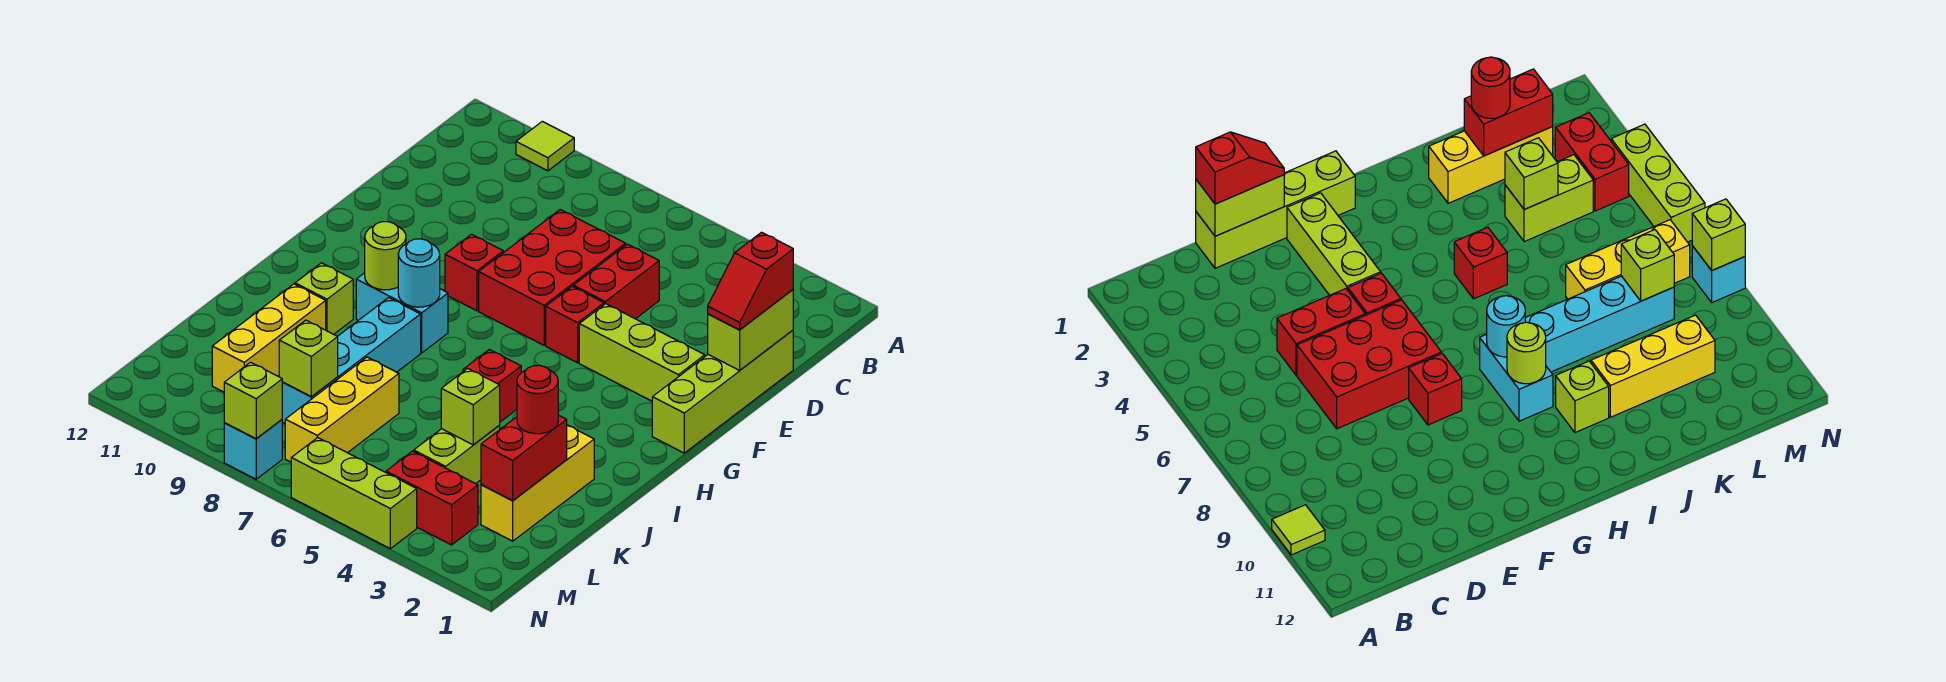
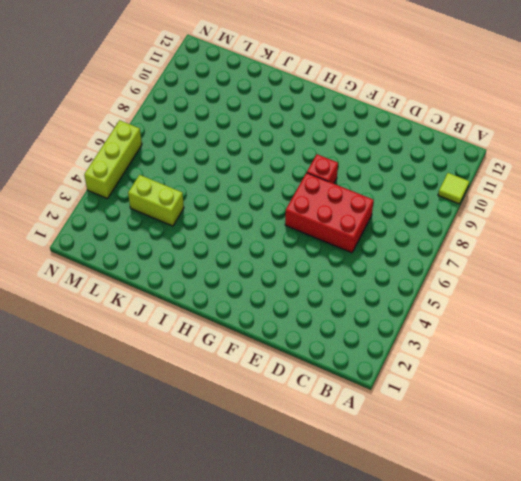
none -> lime 1x4 brick [652,330,793,453]
none -> red 1x2 brick [573,244,659,319]
none -> lime 1x3 brick [579,304,705,401]

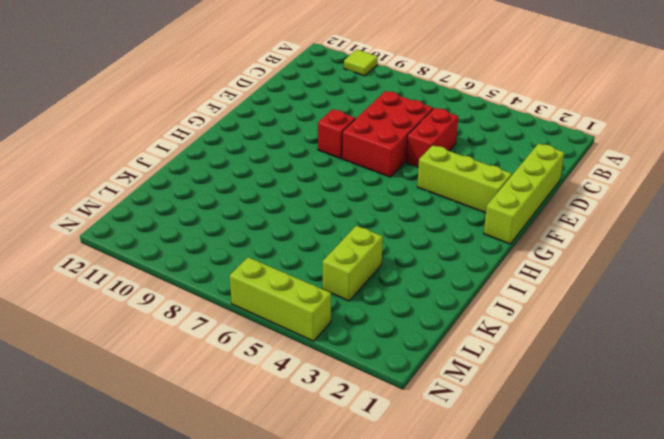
none -> red 1x1 brick [546,286,604,363]
none -> cyan 1x2 brick [356,273,448,353]
none -> red 1x1 brick [463,350,521,422]

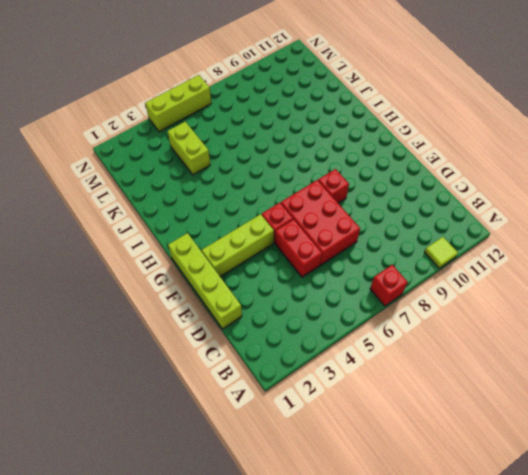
red 1x1 brick [370,265,407,306] -> red 1x1 brick moved to [463,350,521,422]
none -> cyan 1x2 brick [356,273,448,353]
none -> cyan 1x4 brick [282,298,421,424]
none -> lime 1x1 brick [295,263,353,334]

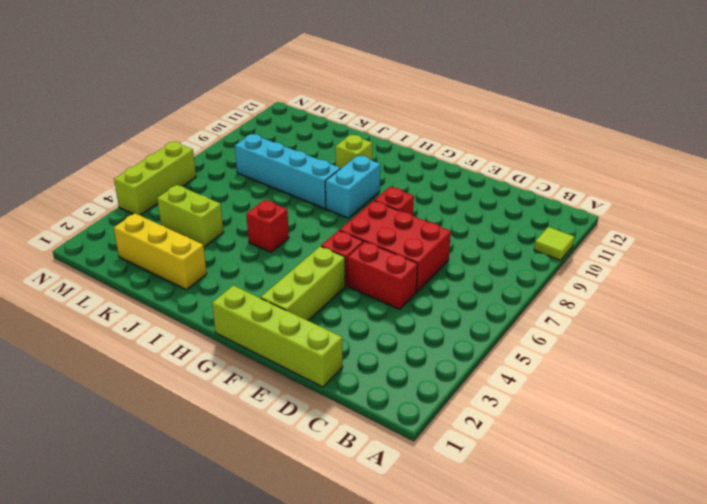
none -> yellow 1x3 brick [212,284,326,392]
none -> yellow 1x3 brick [285,357,399,462]
none -> red 1x2 brick [386,451,478,545]

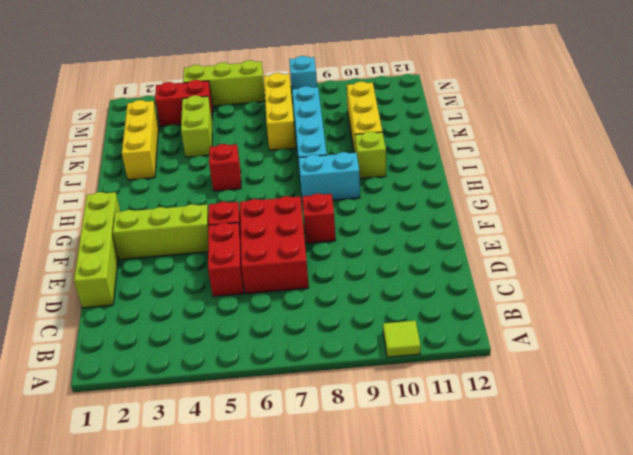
none -> lime 1x2 brick [708,290,793,370]
none -> cyan 1x1 round brick [398,239,440,307]
none -> lime 1x1 round brick [365,222,406,290]

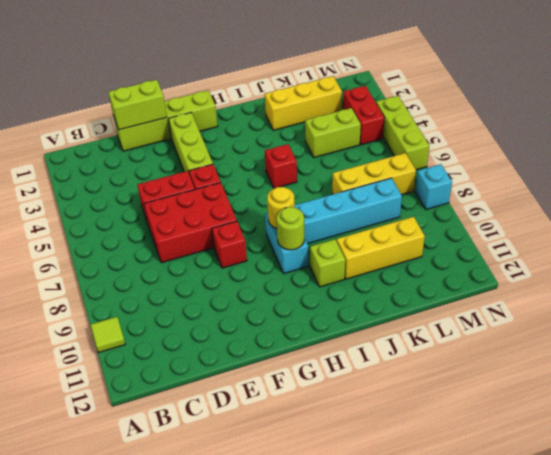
yellow 1x1 round brick [267,187,295,228] -> cyan 1x1 round brick [398,239,440,307]
none -> red 1x2 brick [481,415,567,500]
none -> lime 1x1 brick [441,368,500,445]
none -> lime 1x1 brick [279,320,338,396]

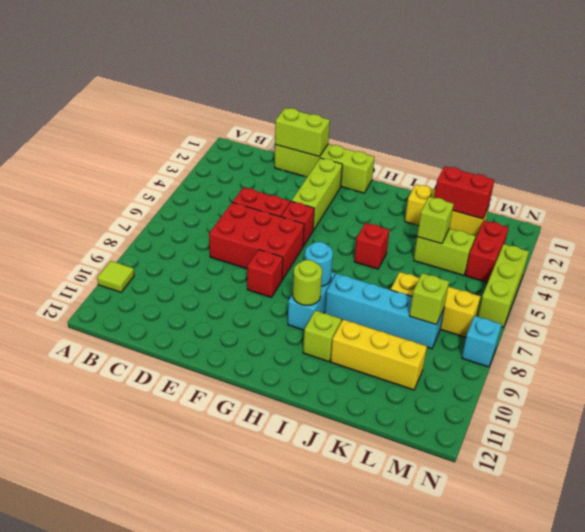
none -> lime 1x1 brick [224,362,282,439]
none -> red 1x2 slope [708,232,793,330]
none -> red 1x1 round brick [517,365,558,434]

